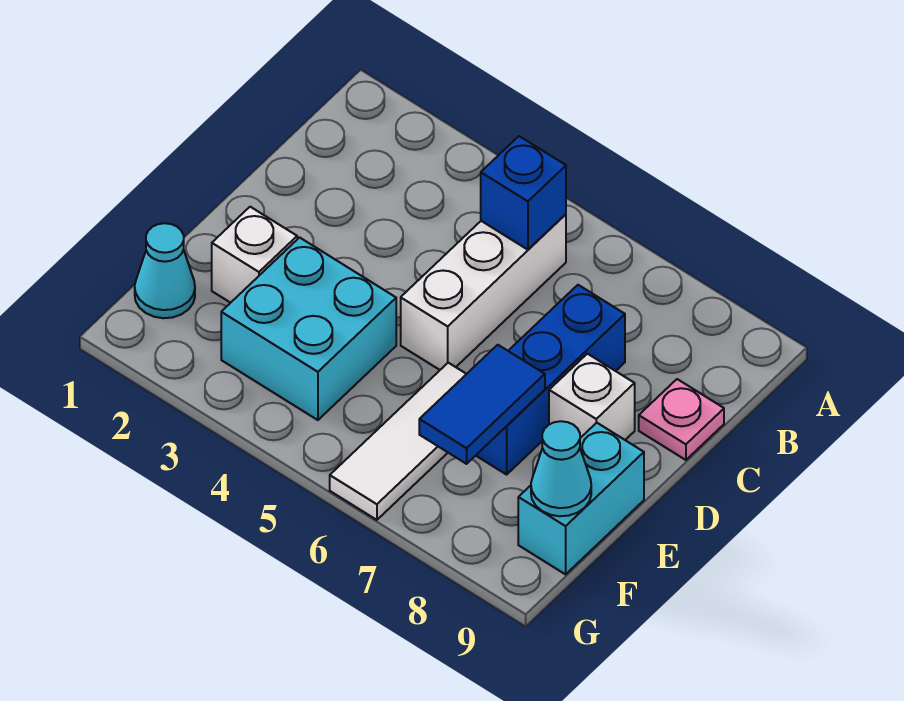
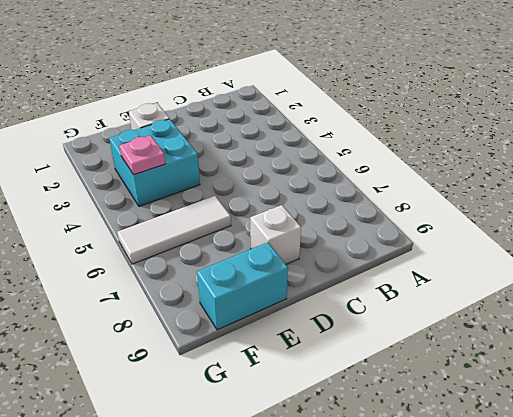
pink 1x1 plate [119,135,165,175] -> pink 1x1 plate moved to [639,379,724,460]
none -> white 1x3 brick [401,214,566,370]
none -> blue 1x3 brick [476,285,625,475]
none -> cyan 1x1 cone [135,223,195,318]

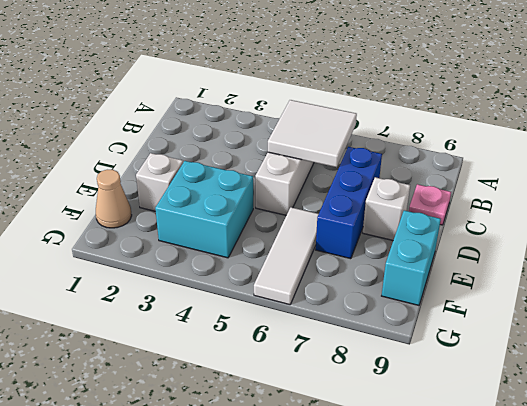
white 2x2 tile [268,100,357,167] -> blue 1x1 brick [481,136,566,250]
tan 1x1 cone [96,170,132,228] -> cyan 1x1 cone [135,223,195,318]
none -> blue 1x2 tile [419,345,545,464]
none -> cyan 1x1 cone [531,421,591,516]

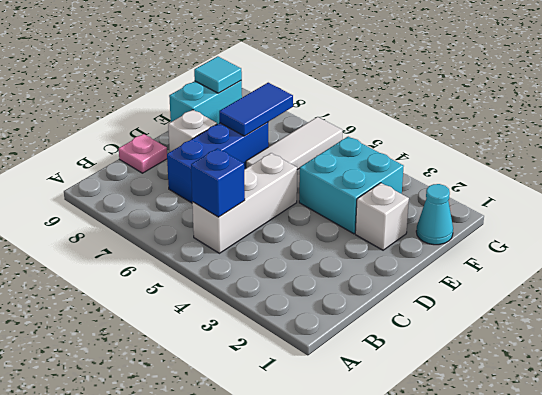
cyan 1x1 tile [194,56,242,93] -> cyan 1x1 cone [531,421,591,516]

